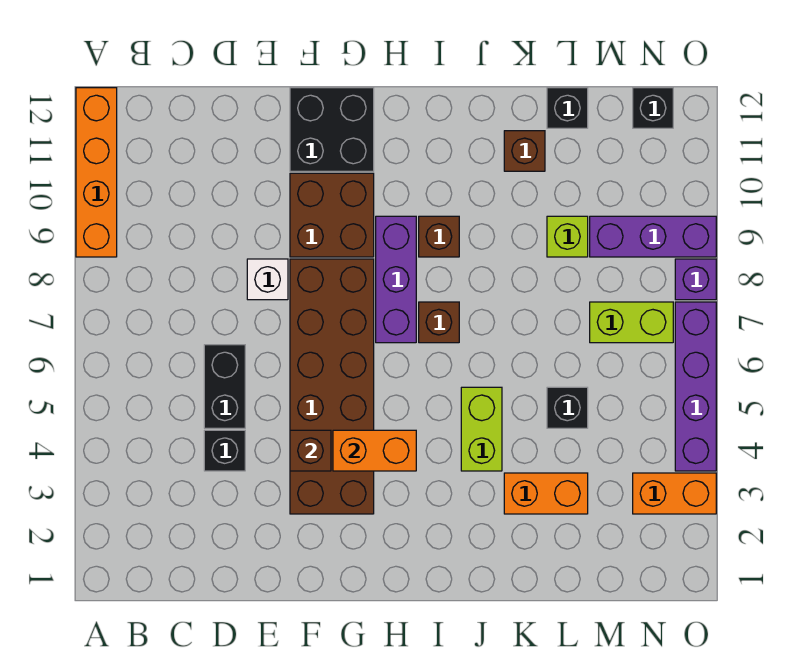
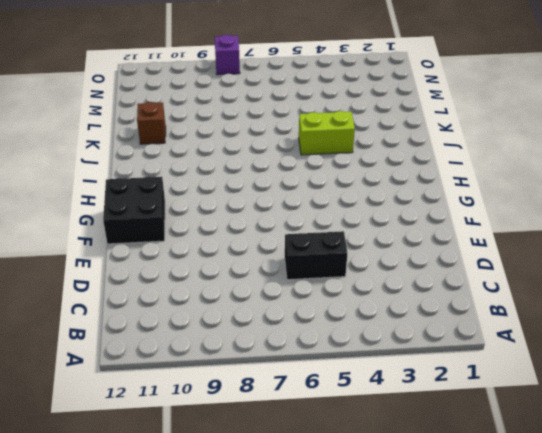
none -> orange 1x4 brick [76,88,117,257]
none -> black 1x1 brick [204,430,245,471]
none -> white 1x1 brick [247,259,288,300]

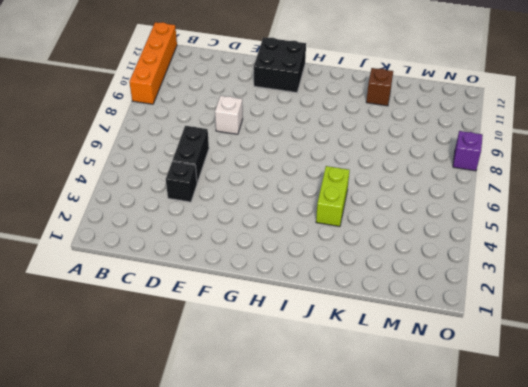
none -> brown 2x6 brick [290,259,374,514]
none -> brown 2x2 brick [290,173,374,257]
none -> purple 1x3 brick [376,216,416,343]

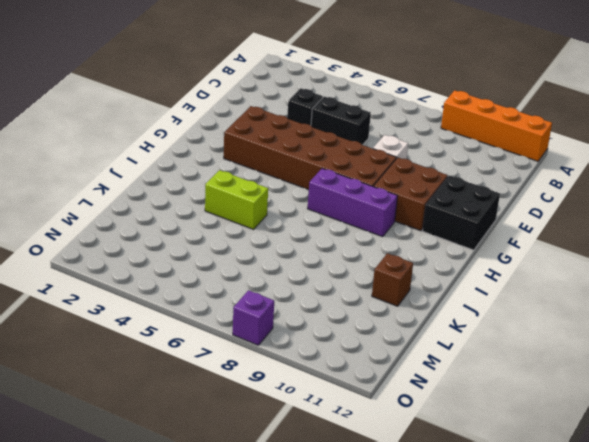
none -> brown 1x1 brick [419,302,459,343]
none -> brown 1x1 brick [419,216,459,257]
none -> orange 1x2 brick [504,473,588,514]

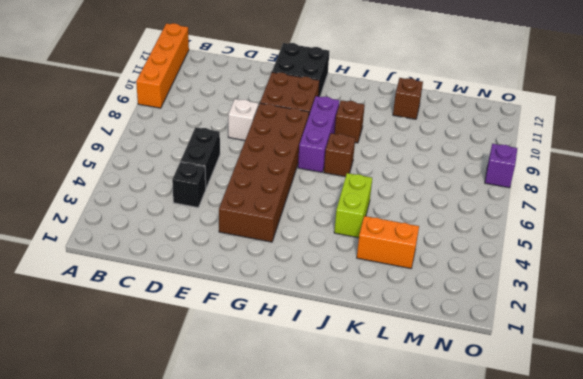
none -> black 1x1 brick [547,387,588,428]
none -> lime 1x1 brick [547,216,588,257]
none -> black 1x1 brick [547,88,588,128]

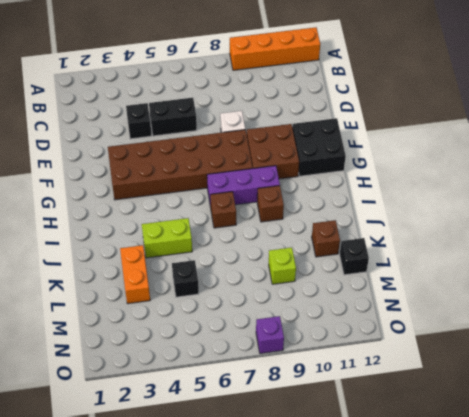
none -> lime 1x2 brick [590,302,673,343]
none -> purple 1x3 brick [590,216,716,257]
none -> orange 1x2 brick [633,473,716,514]

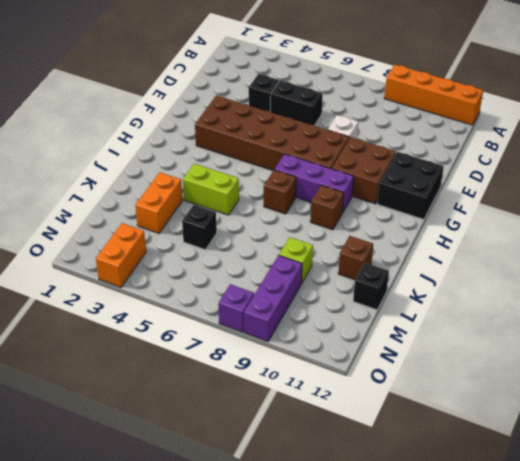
none -> lime 1x2 brick [590,302,673,343]
none -> black 1x1 brick [633,88,673,128]
none -> purple 1x4 brick [675,302,716,471]

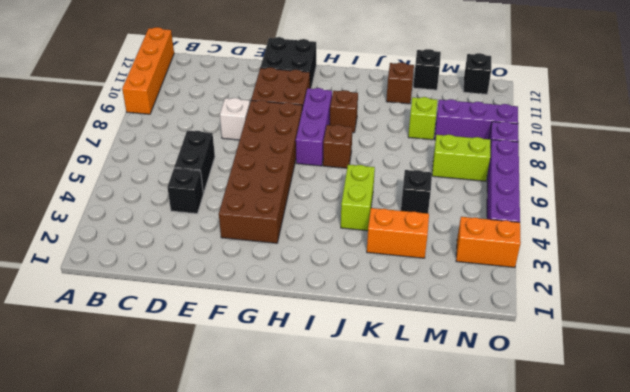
none -> brown 1x1 brick [290,430,331,471]
none -> orange 1x2 brick [333,430,416,471]

